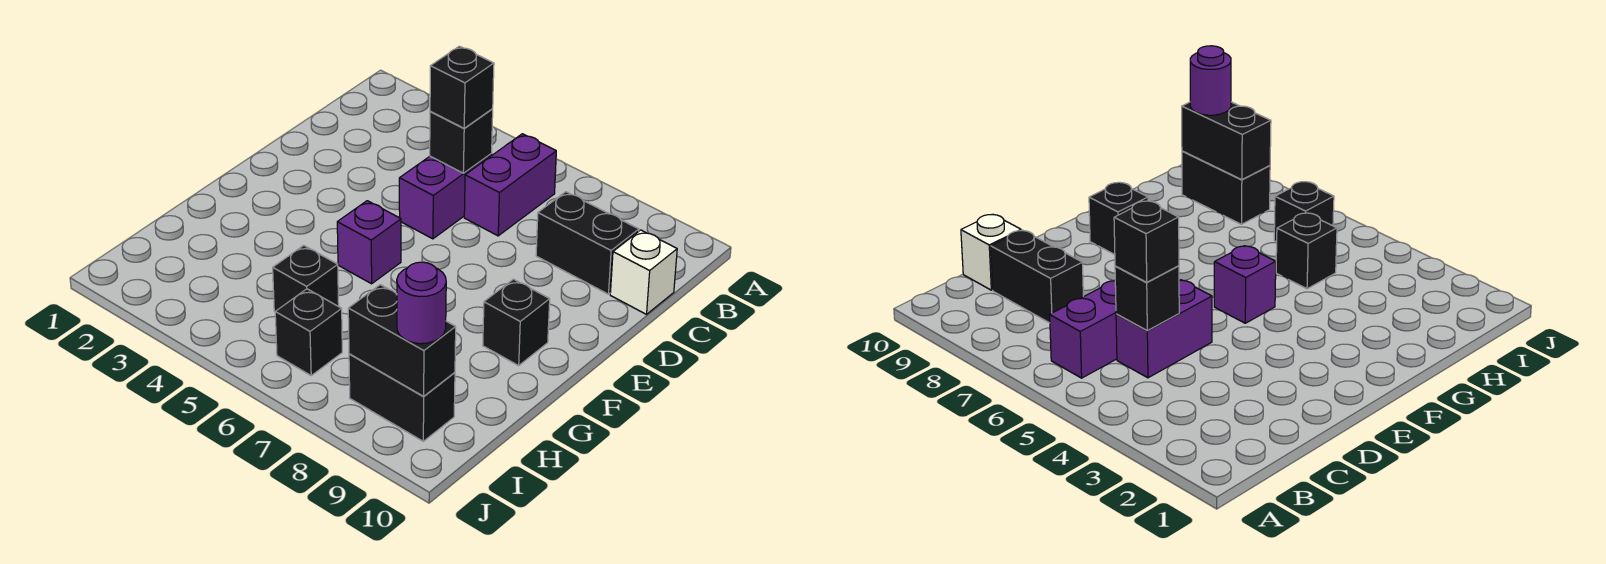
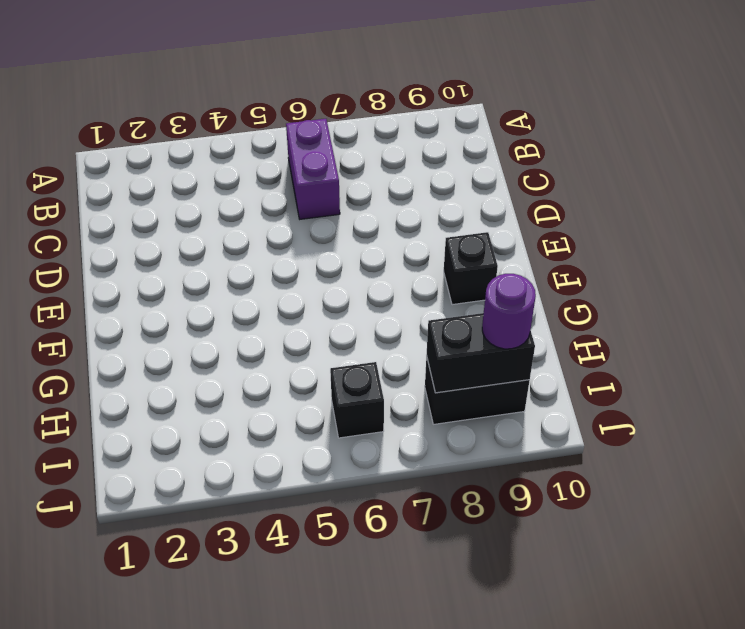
none -> purple 1x2 brick [399,154,492,239]
none -> black 1x2 brick [536,192,639,294]
none -> white 1x1 brick [610,230,677,314]

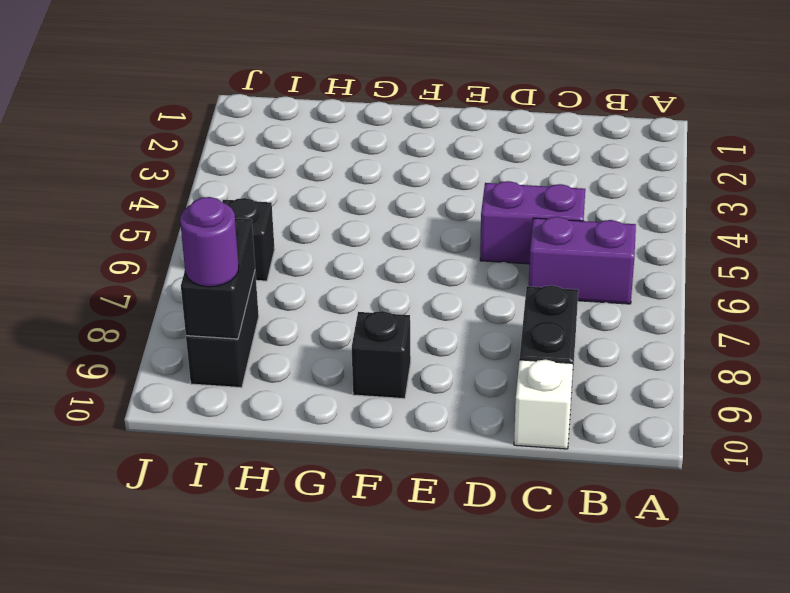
none -> purple 1x1 brick [337,201,401,284]
none -> black 1x1 brick [273,245,339,311]
none -> black 1x1 brick [430,109,493,173]

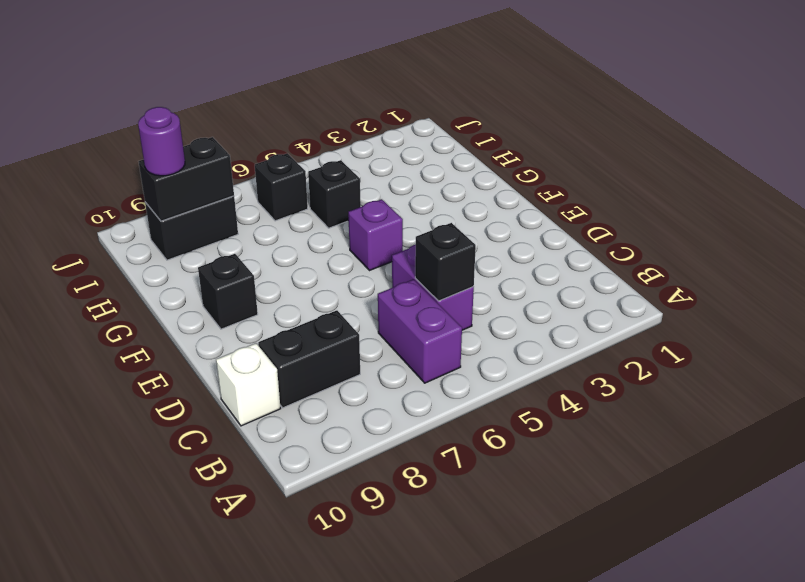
none -> black 1x1 brick [430,46,494,128]

